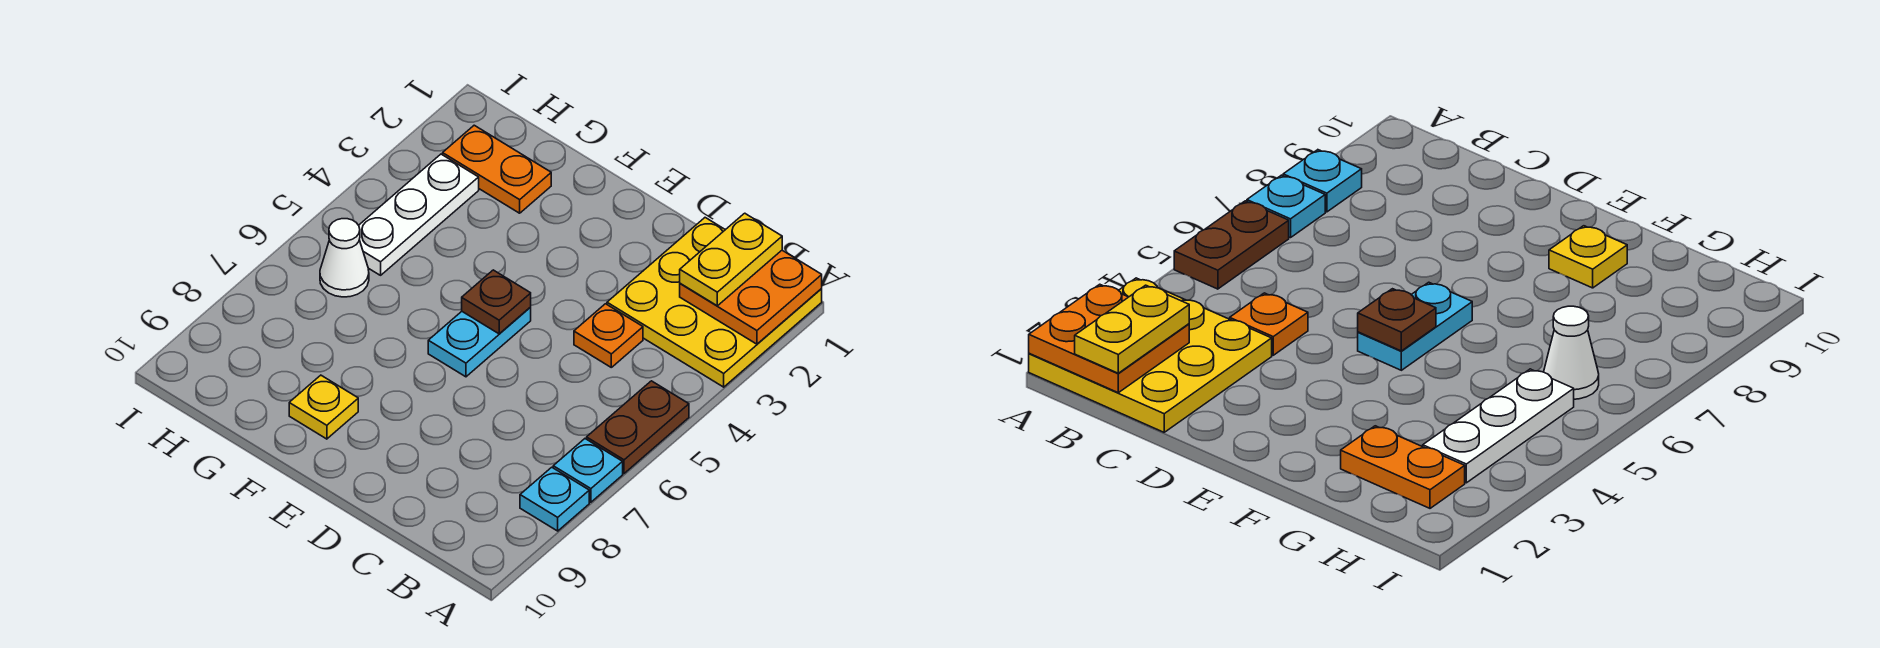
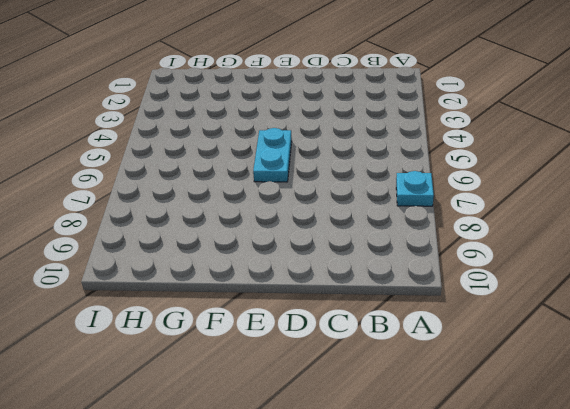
none -> yellow 3x3 plate [607,218,822,387]
none -> brown 1x2 plate [587,381,689,473]
none -> cyan 1x1 plate [520,467,589,531]

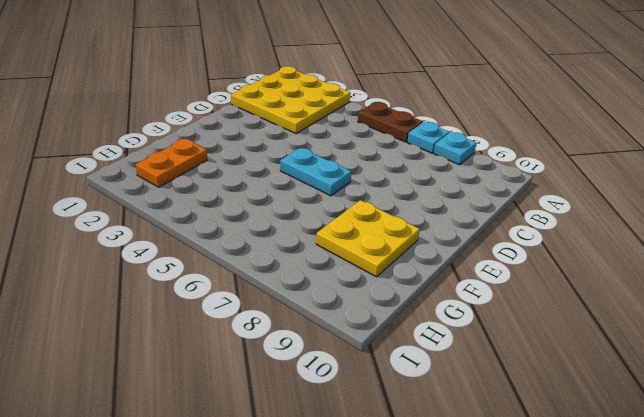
yellow 2x2 plate [316,200,420,277] -> yellow 1x1 plate [289,375,358,439]
none -> orange 1x1 plate [574,304,643,367]
none -> white 1x3 plate [359,154,479,275]
none -> white 1x1 cone [320,219,369,297]

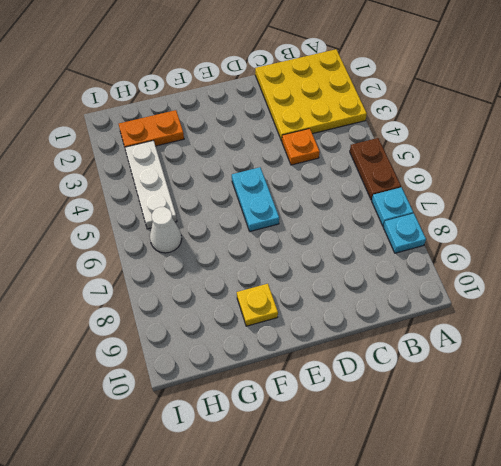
none -> orange 2x2 plate [680,250,822,344]
none -> brown 1x1 plate [462,270,531,334]
none -> yellow 1x2 plate [680,213,782,306]

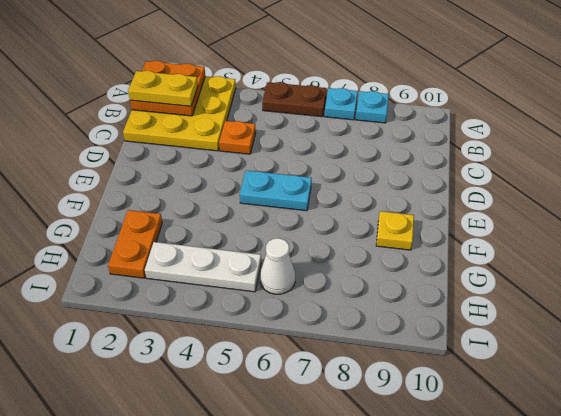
none -> brown 1x1 plate [462,270,531,334]

